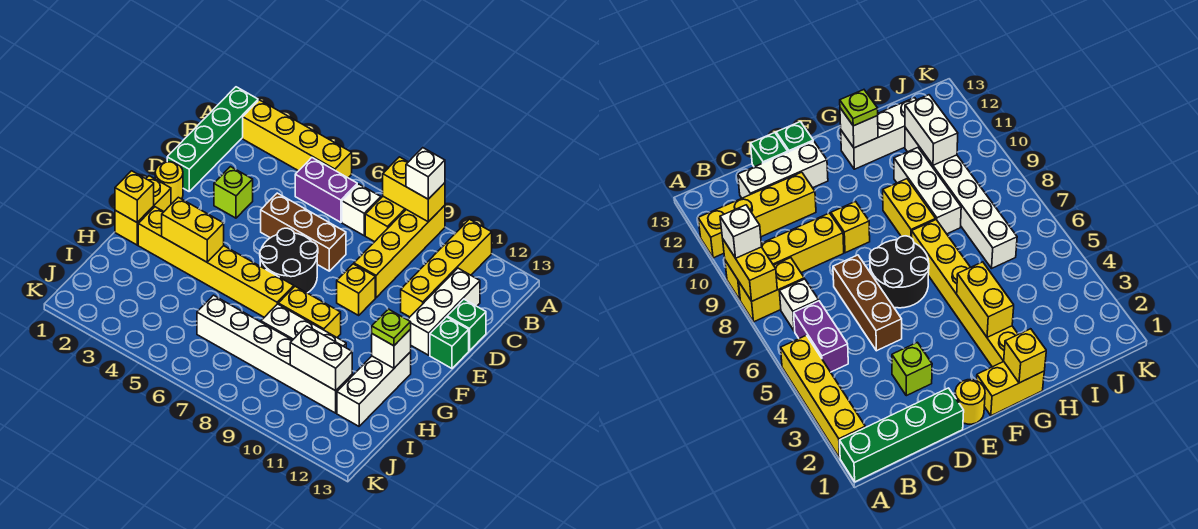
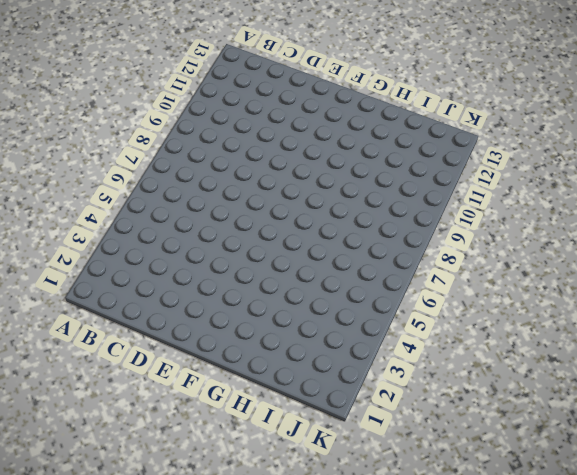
none -> green 1x4 brick [167,87,258,191]
none -> yellow 1x4 brick [243,100,352,178]
none -> yellow 1x2 brick [365,196,406,242]

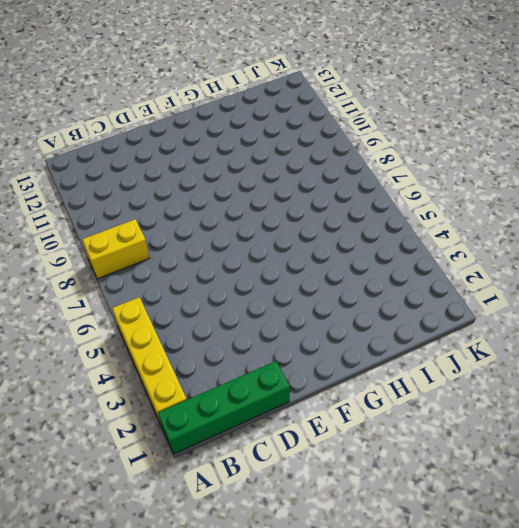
none -> yellow 1x4 brick [354,205,445,298]
none -> yellow 1x4 brick [401,219,492,317]
none -> purple 1x2 brick [295,158,357,222]

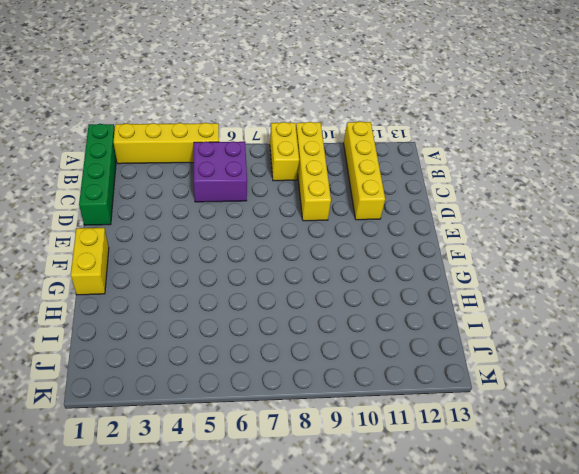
purple 2x2 brick [194,141,247,202] -> purple 1x2 brick [295,158,357,222]
none -> white 1x1 brick [342,184,381,235]
none -> white 1x3 brick [408,268,480,355]
none -> lime 1x1 brick [214,167,253,218]

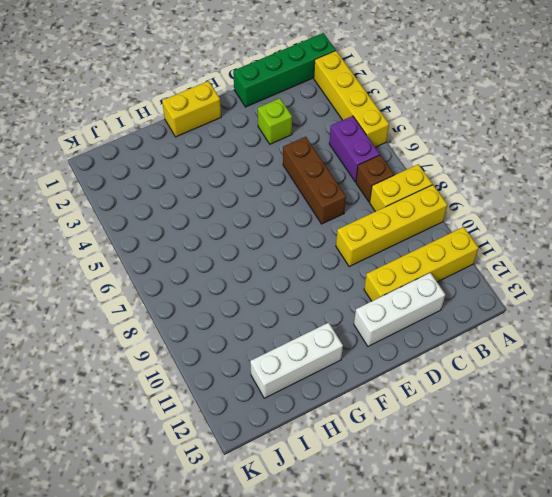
brown 1x1 brick [356,155,394,202] -> white 1x1 brick [342,184,381,235]
none -> green 1x1 brick [447,299,486,351]
none -> yellow 1x1 round brick [155,162,183,204]
none -> black 2x2 round brick [260,228,318,293]

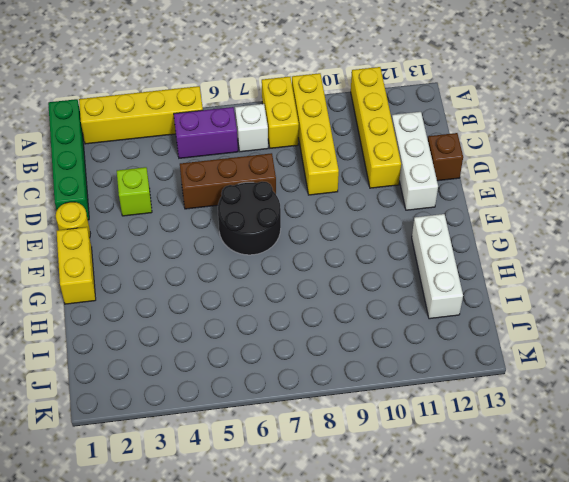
brown 1x1 brick [428,133,463,181] -> green 1x1 brick [447,299,486,351]
none -> yellow 1x1 brick [337,264,375,315]
none -> green 1x1 brick [430,317,469,368]
none -> yellow 1x6 brick [138,207,294,317]

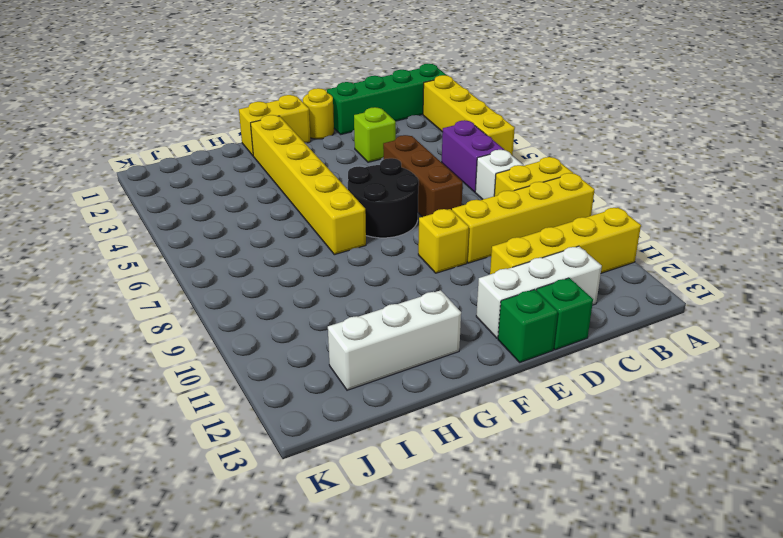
none -> yellow 1x2 brick [278,286,341,337]
none -> white 1x3 brick [261,304,346,348]
none -> white 1x6 brick [197,295,352,413]

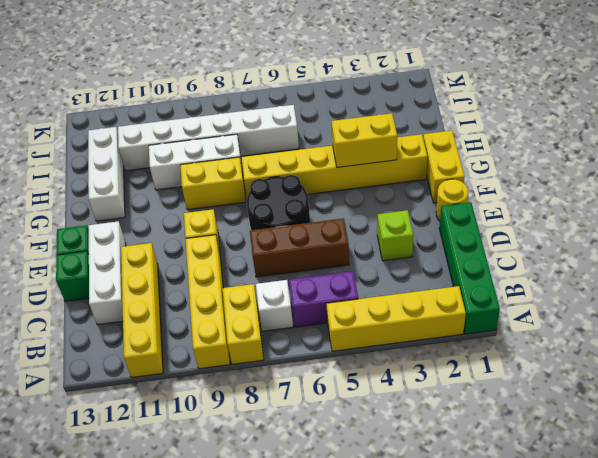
none -> yellow 1x2 brick [383,157,445,222]
none -> yellow 1x1 brick [115,171,154,222]
none -> white 1x1 brick [372,329,411,368]

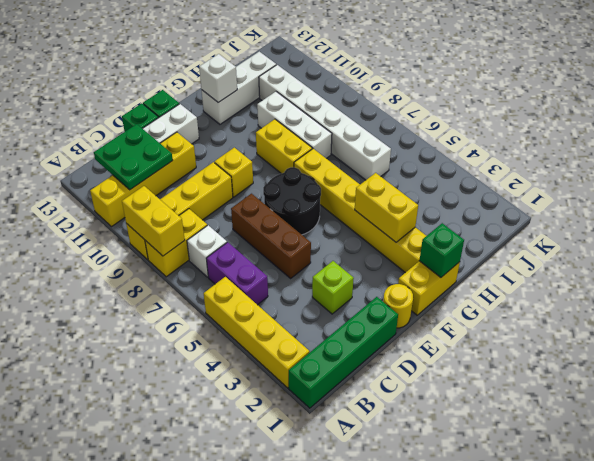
green 2x2 plate [94,124,173,190] -> none
green 1x1 brick [419,223,464,277] -> yellow 1x1 brick [115,171,154,222]
none -> white 1x2 brick [290,326,352,391]
none -> white 1x1 brick [406,148,445,199]
none -> lime 1x1 plate [372,309,411,346]

